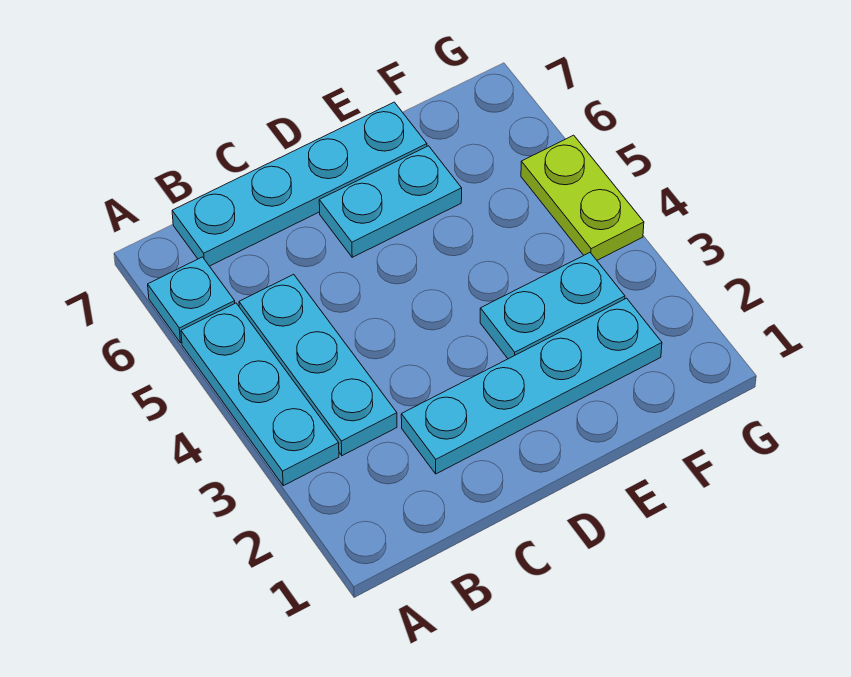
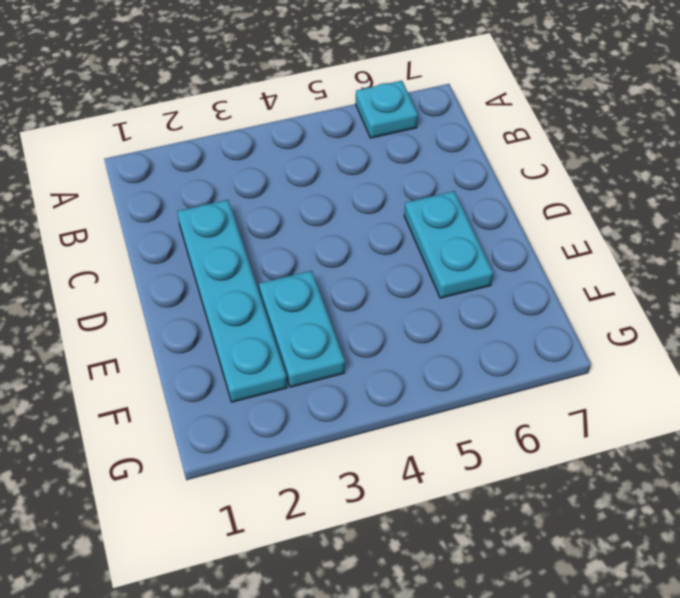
none -> cyan 1x3 plate [181,303,339,486]
none -> cyan 1x3 plate [239,274,397,456]

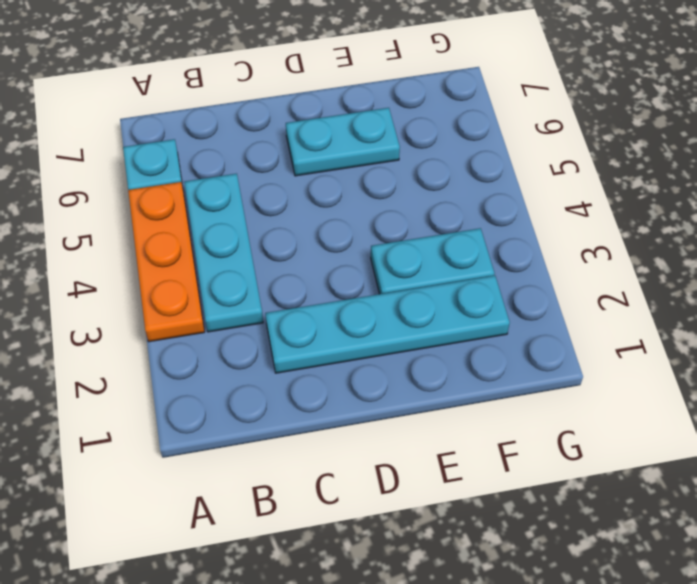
orange 1x3 plate [128,182,205,342] -> cyan 1x3 plate [181,303,339,486]
none -> cyan 1x4 plate [172,102,427,266]
none -> lime 1x2 plate [521,135,644,260]

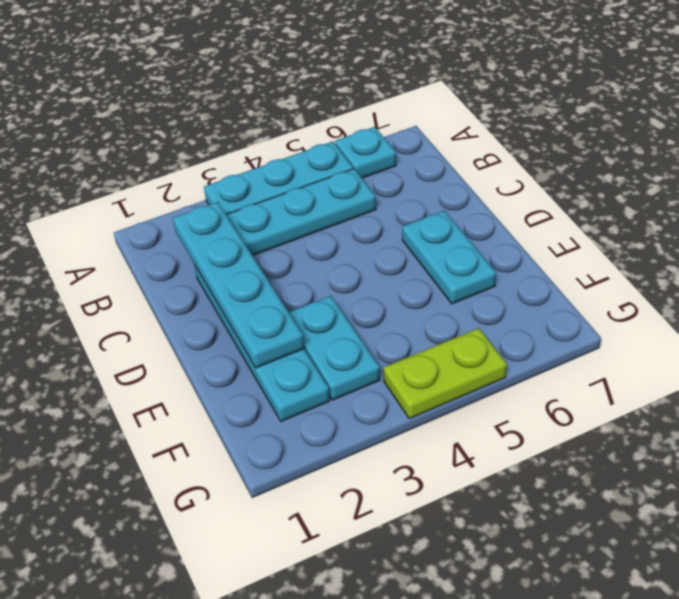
cyan 1x4 plate [173,202,304,368] -> cyan 1x4 plate moved to [172,102,427,266]

